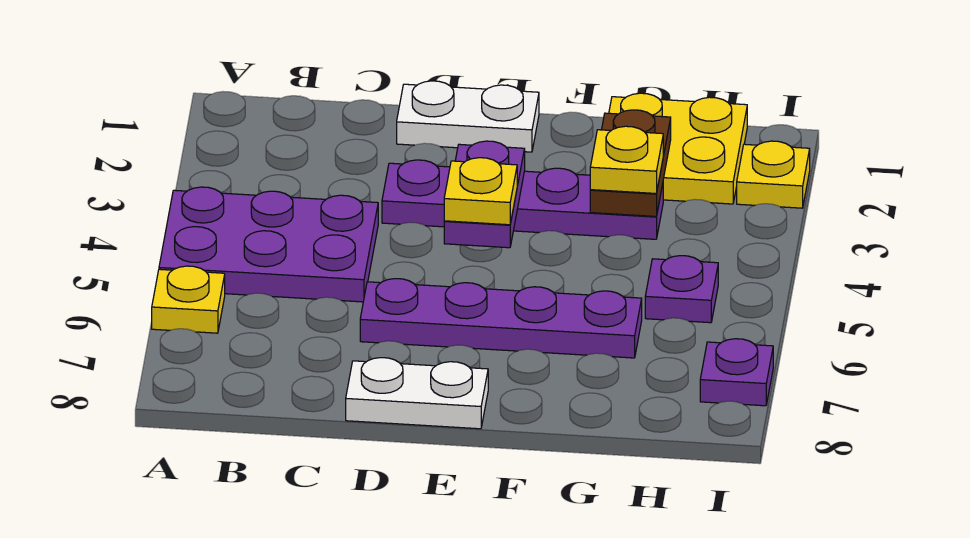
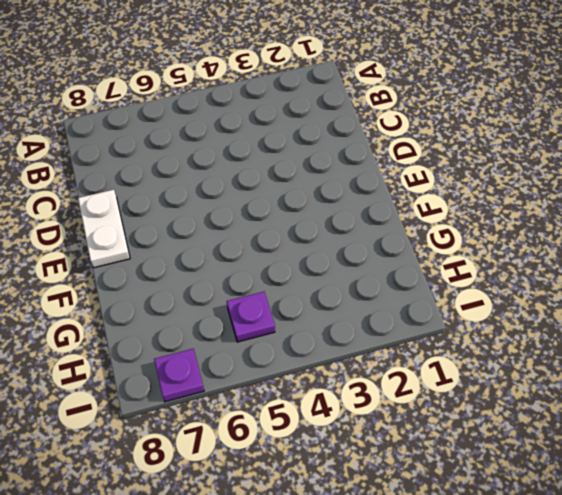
none -> purple 2x3 plate [159,187,378,302]
none -> yellow 1x1 plate [152,266,225,333]
none -> white 1x2 plate [397,81,539,152]

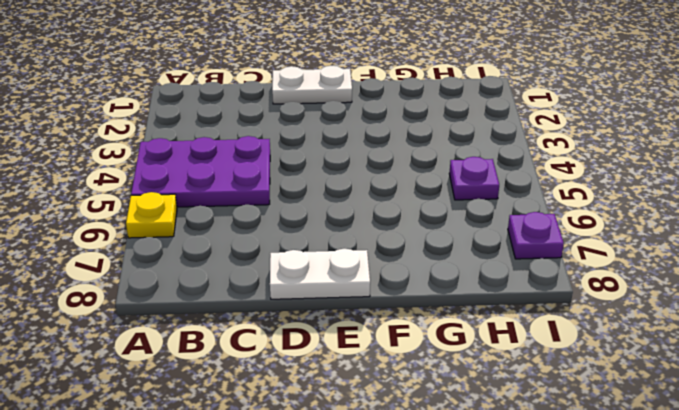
none -> purple 1x4 plate [382,160,663,239]
none -> purple 1x4 plate [360,279,642,358]
none -> yellow 2x2 plate [609,93,747,204]

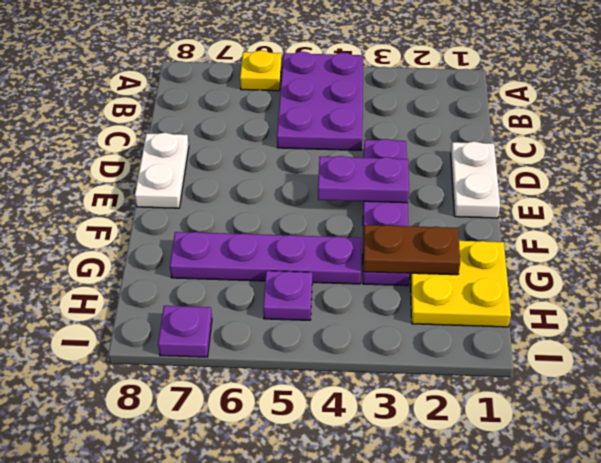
purple 1x4 plate [170,232,361,284] -> purple 1x4 plate turned to [360,279,642,358]
none -> yellow 1x1 plate [737,141,810,208]
none -> yellow 1x1 plate [444,158,517,225]
none -> yellow 1x1 plate [590,126,663,194]

